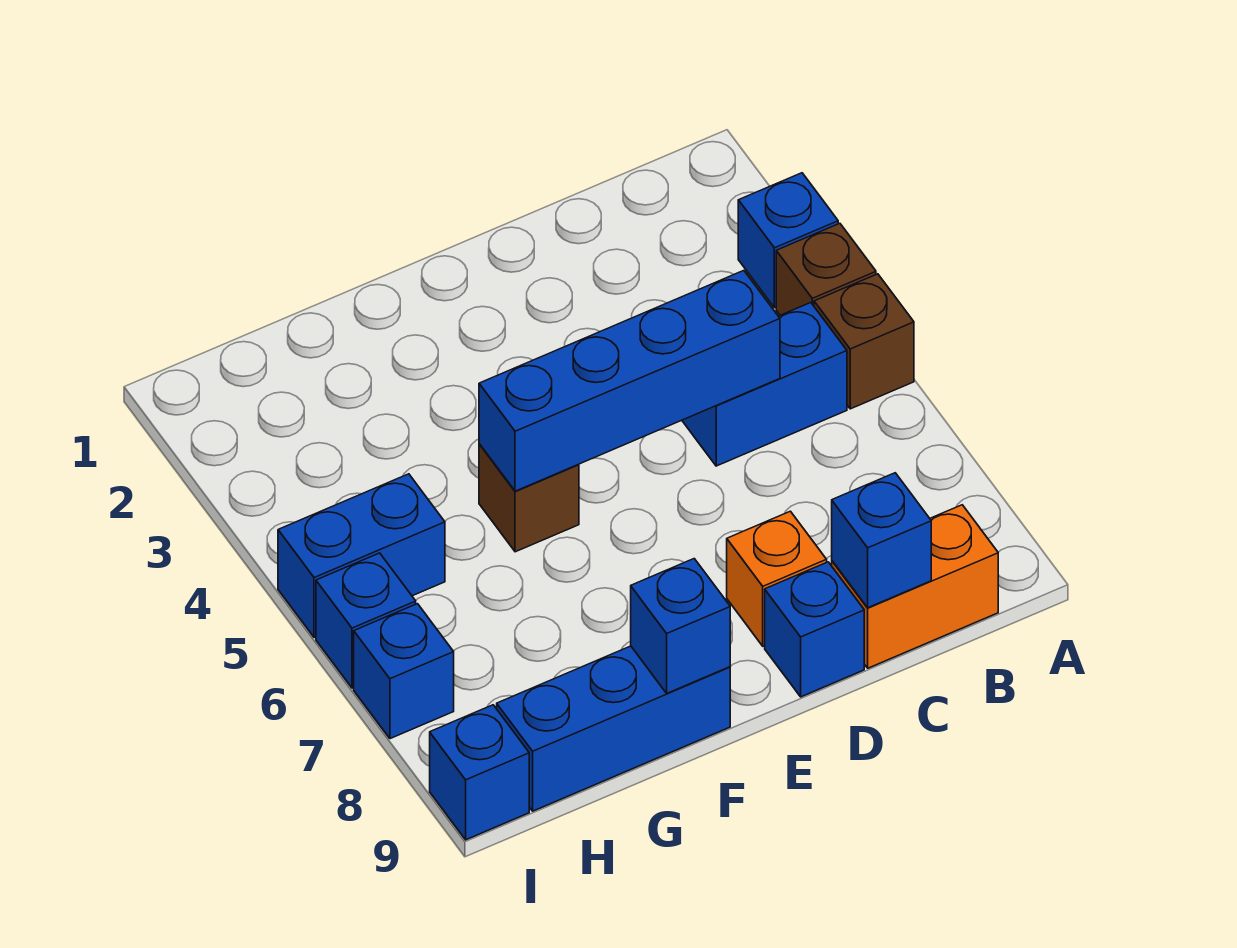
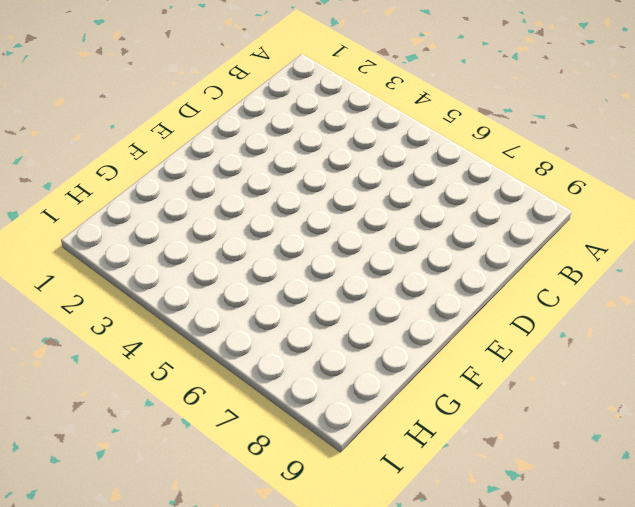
none -> blue 1x1 brick [738,173,838,308]
none -> brown 1x1 brick [776,223,876,315]
none -> brown 1x1 brick [814,274,914,409]

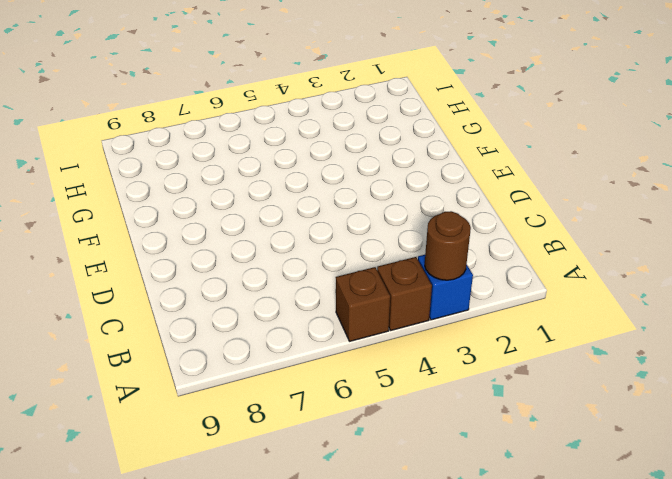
brown 1x1 round brick [425,211,471,280] -> none
none -> blue 1x2 brick [682,303,847,466]
none -> orange 1x2 brick [832,505,998,668]
none -> orange 1x1 brick [727,511,827,646]

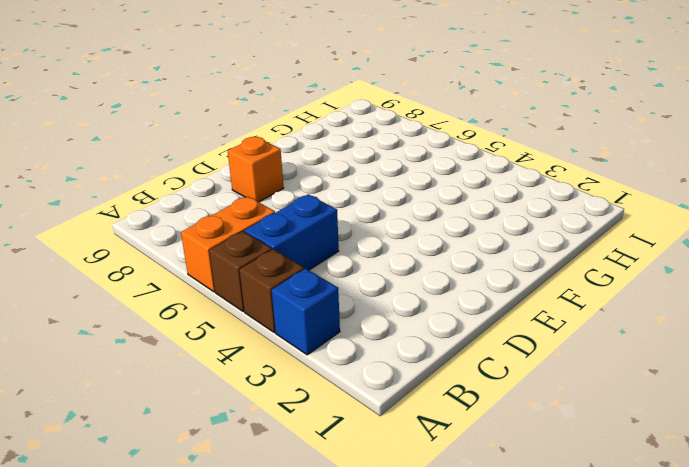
orange 1x2 brick [181,196,275,292] -> orange 1x2 brick moved to [832,505,998,668]
none -> blue 1x1 brick [765,562,864,697]
none -> brown 1x1 brick [479,444,579,552]
none -> blue 1x3 brick [497,646,730,811]

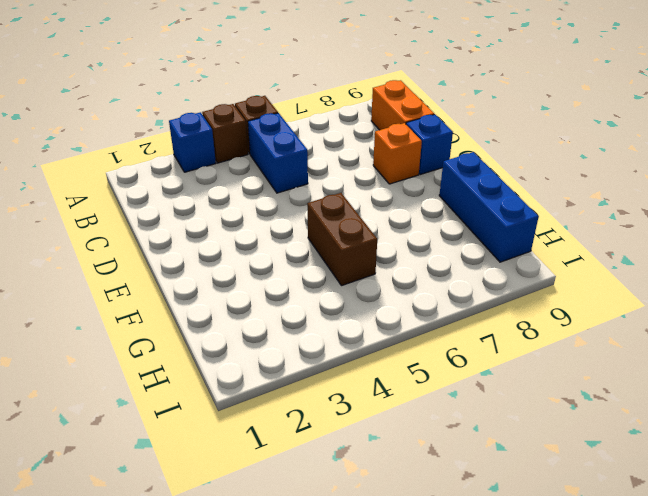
brown 1x2 brick [307,193,377,286] -> brown 1x1 brick [479,444,579,552]
none -> blue 1x2 brick [278,474,445,638]
none -> blue 1x1 brick [316,553,416,688]
none -> blue 1x1 brick [354,604,454,739]

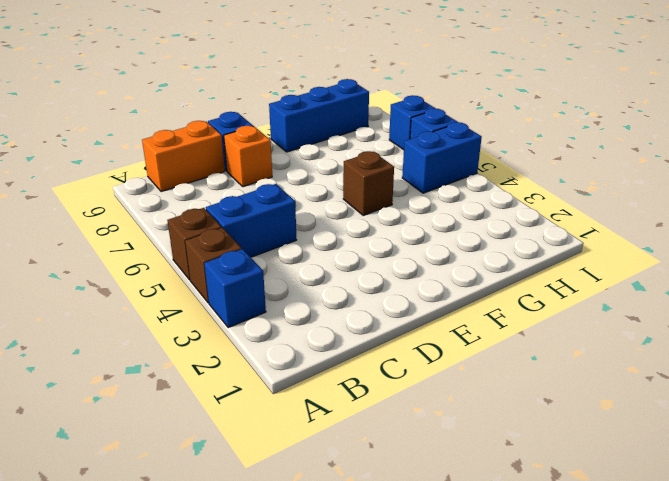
none -> blue 1x1 brick [430,705,529,840]
none -> blue 1x4 brick [479,271,780,491]
none -> blue 1x1 brick [832,473,931,608]

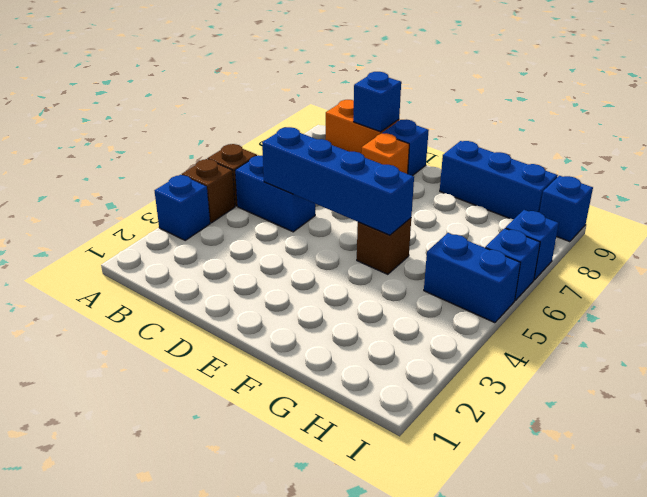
none -> blue 1x1 brick [631,559,730,693]

